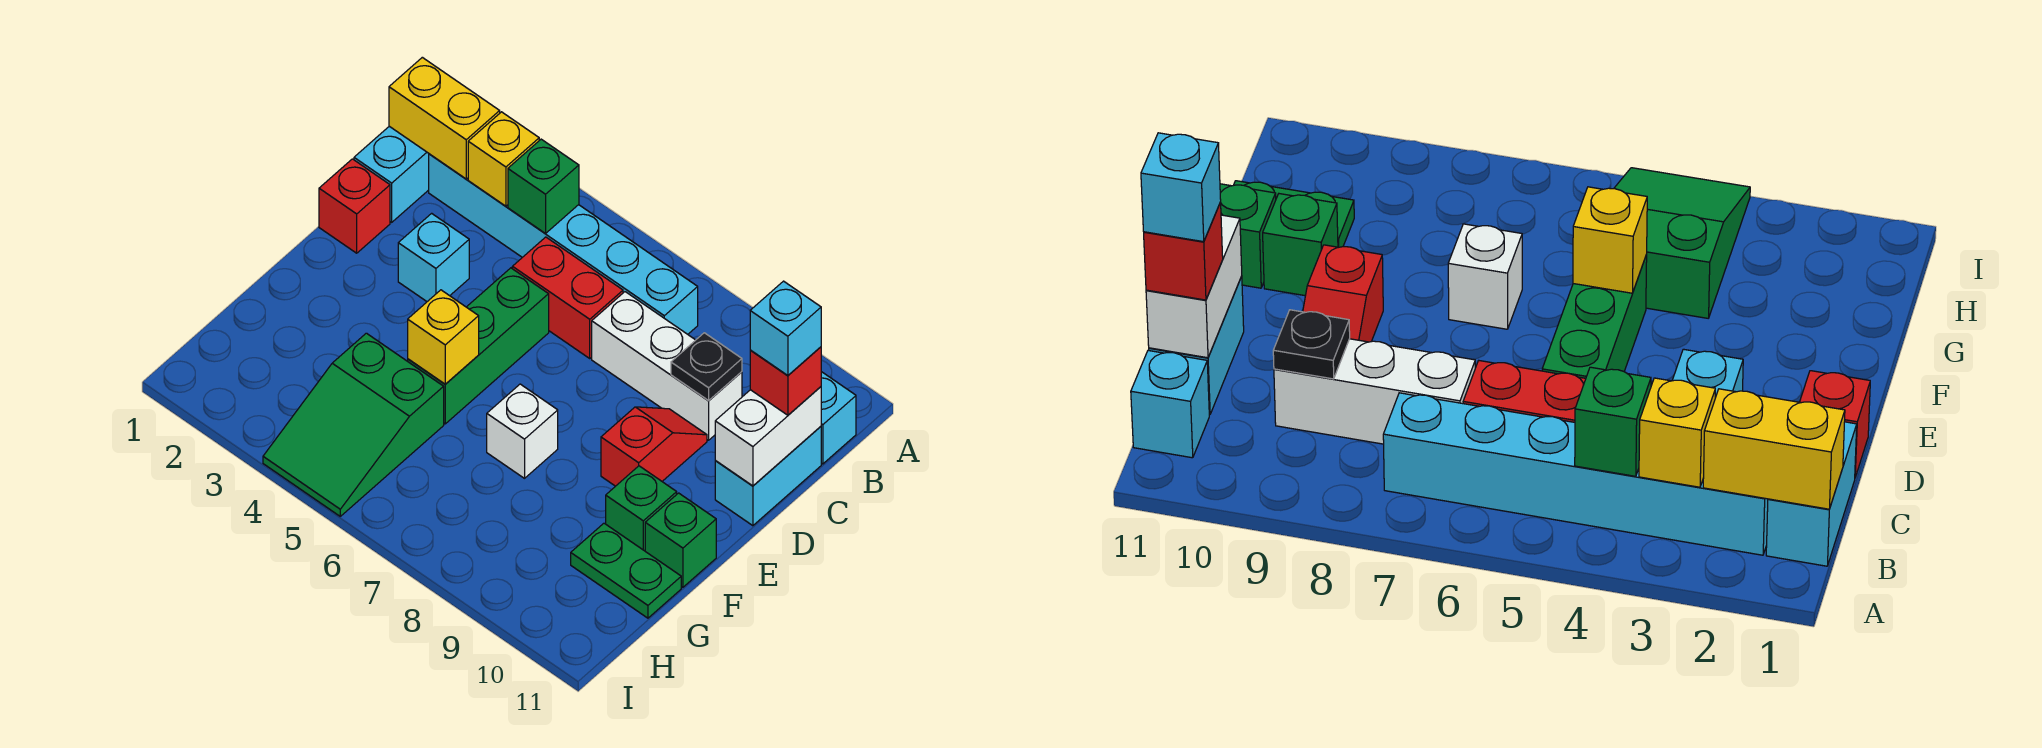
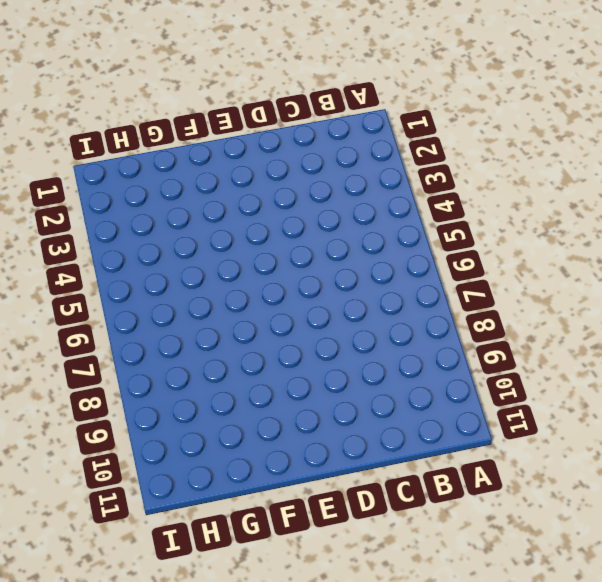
none -> cyan 1x2 brick [354,126,429,222]
none -> cyan 1x6 brick [429,154,698,334]
none -> cyan 1x1 brick [821,372,856,464]

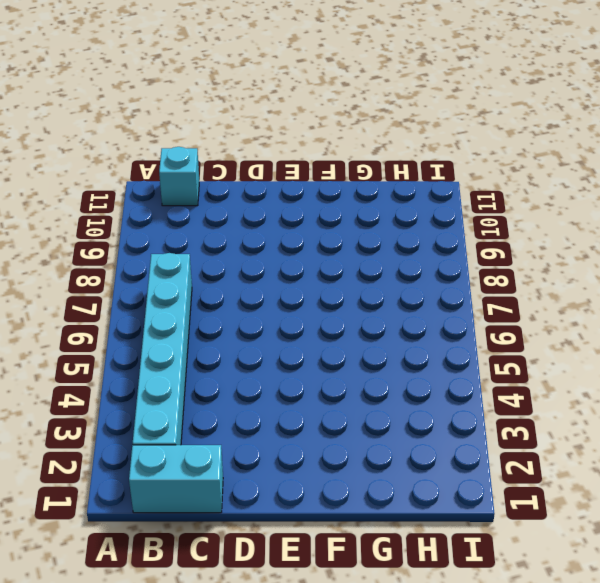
none -> red 1x2 brick [512,237,623,358]
none -> white 1x3 brick [592,292,742,440]
none -> cyan 1x2 brick [715,426,821,526]

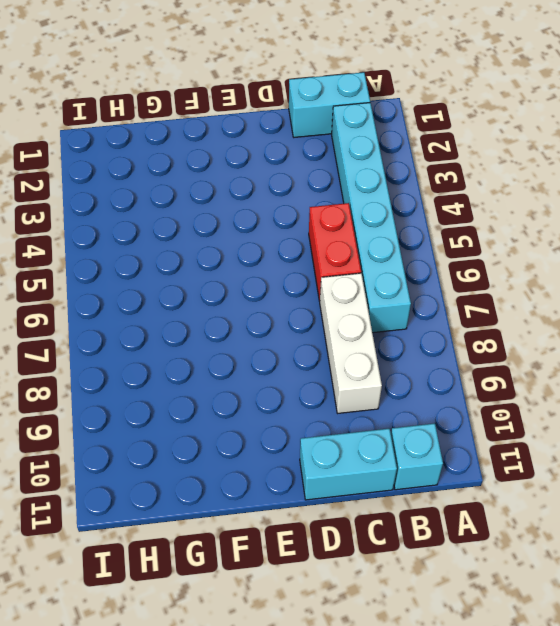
none -> red 1x1 brick [319,159,390,253]
none -> cyan 1x1 brick [398,213,469,302]
none -> green 1x3 brick [408,268,549,424]

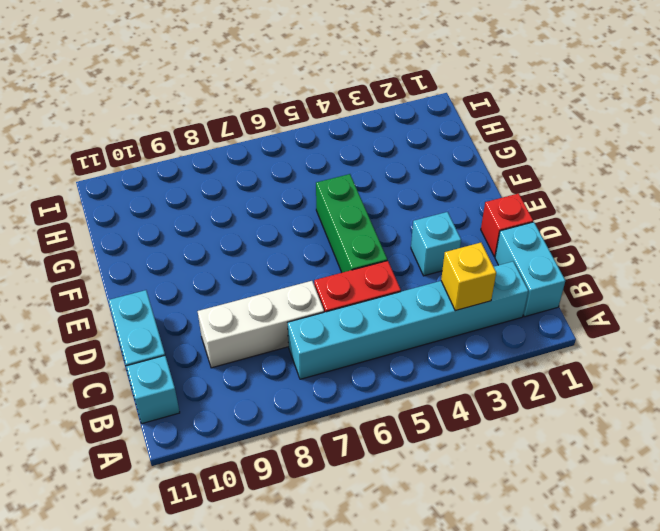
none -> red 1x2 slope [601,407,707,486]
none -> white 1x1 brick [487,384,558,478]
none -> green 1x1 brick [606,466,677,551]

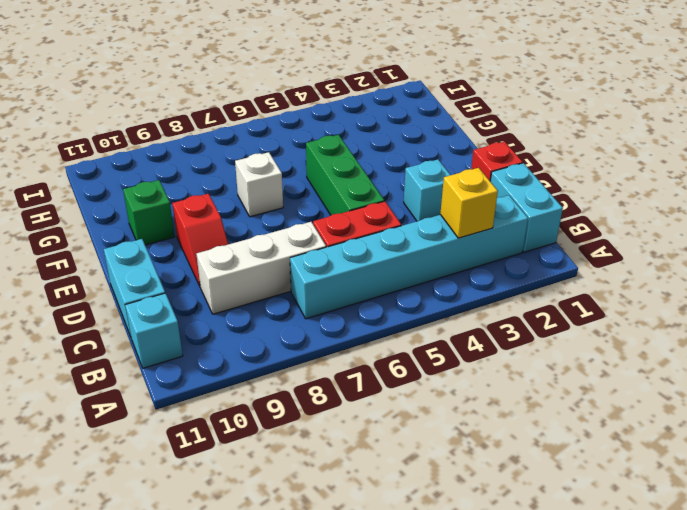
none -> green 1x1 brick [645,493,716,587]
none -> green 2x3 slope [263,333,444,516]
none -> green 1x2 plate [571,523,681,618]

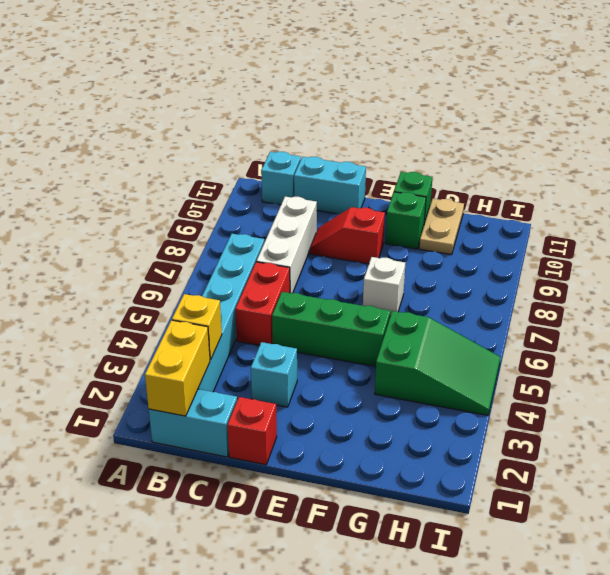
tan 1x2 plate [419,199,464,255] -> green 1x2 plate [571,523,681,618]
none -> green 1x1 brick [508,139,579,233]
none -> black 1x1 plate [671,333,742,400]
none -> white 1x2 brick [715,387,821,486]

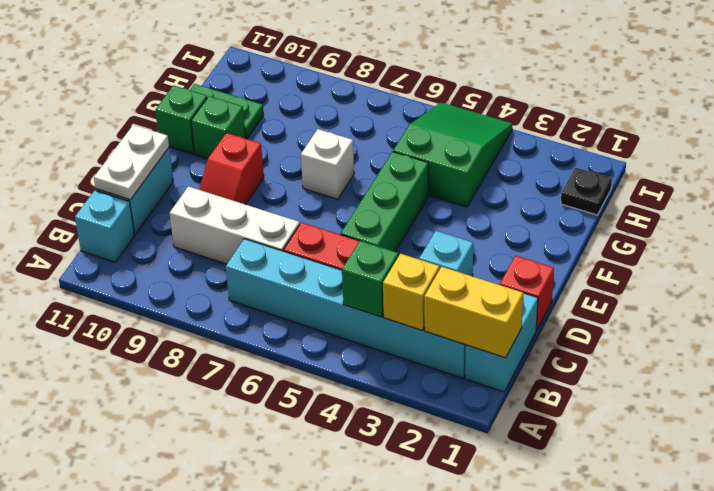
white 1x2 plate [94,125,169,200] -> white 1x2 brick [715,387,821,486]
black 1x1 plate [561,167,612,215] -> black 1x1 plate moved to [671,333,742,400]
none -> yellow 1x1 brick [408,290,479,384]
none -> red 1x1 brick [750,347,821,415]
none -> cyan 1x1 brick [750,281,821,375]

